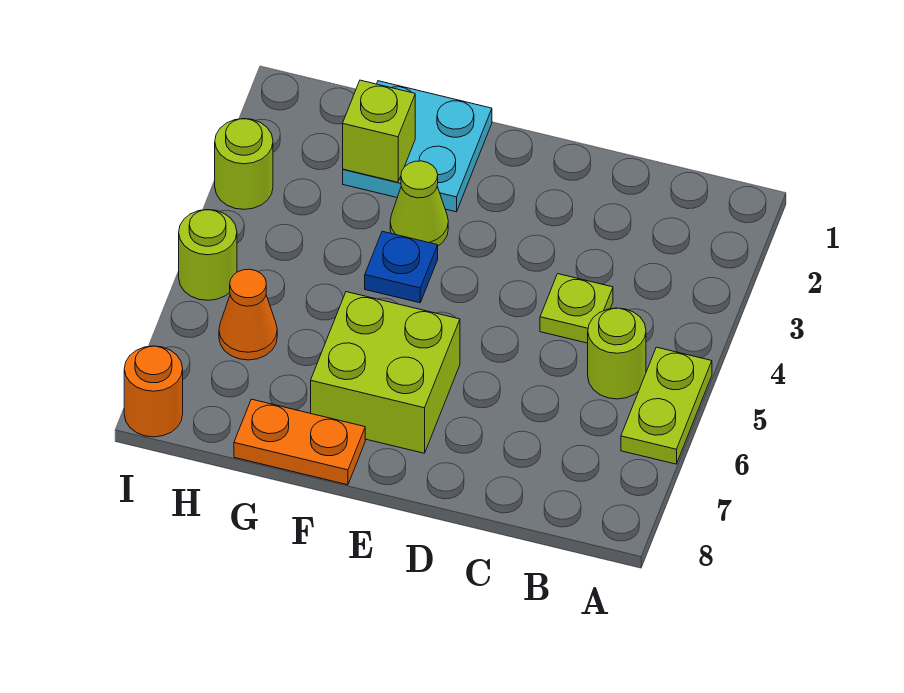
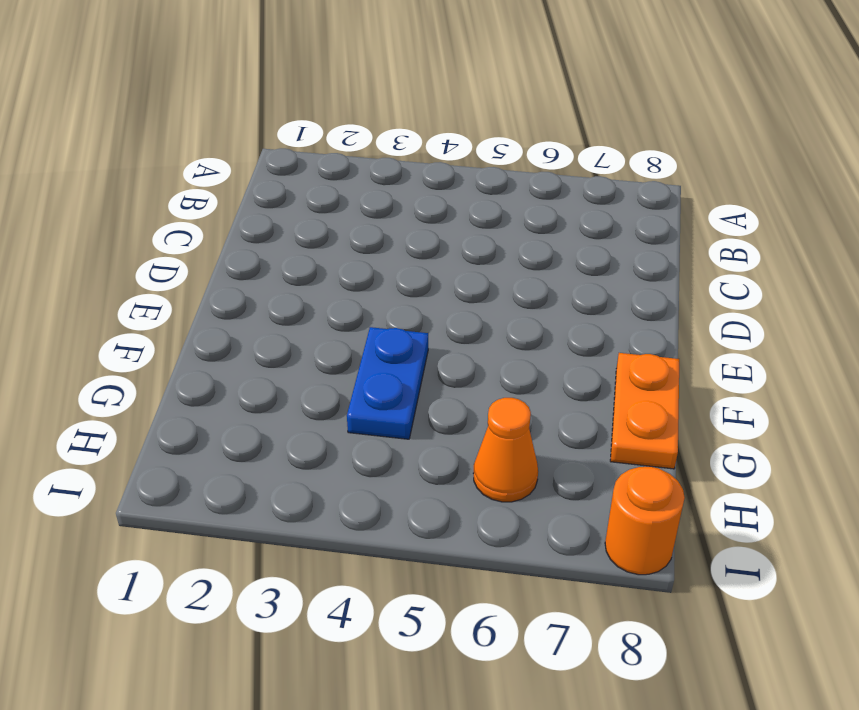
blue 1x2 plate [347,327,428,439] -> blue 1x1 plate [365,231,438,303]
none -> lime 1x2 plate [621,347,712,464]
none -> lime 1x1 round brick [588,308,646,399]
none -> lime 1x1 plate [540,274,613,343]

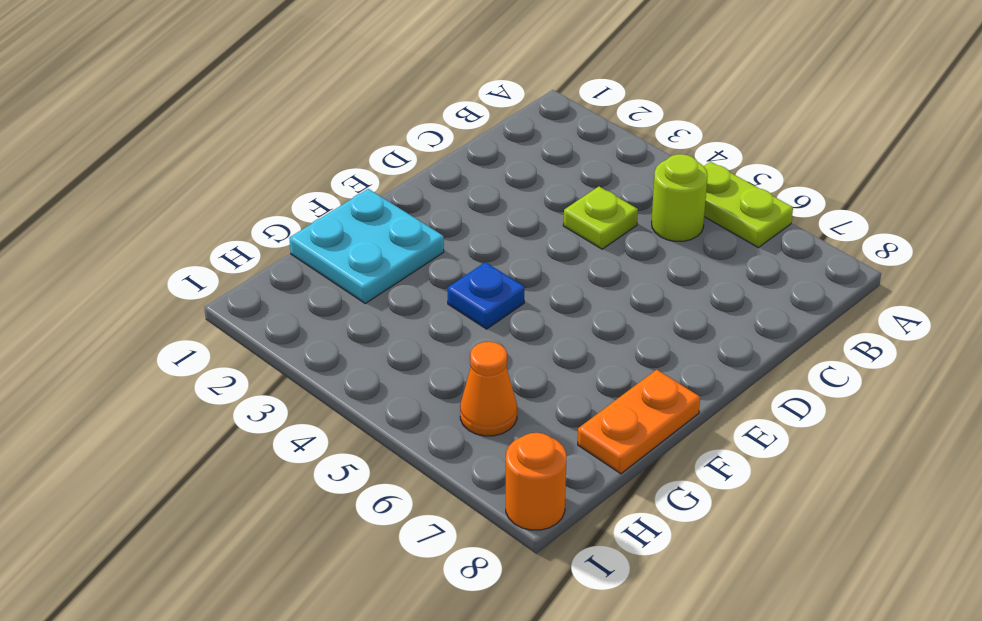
none -> lime 2x2 brick [311,292,460,453]
none -> lime 1x1 cone [390,161,448,246]
none -> lime 1x1 round brick [215,119,273,209]

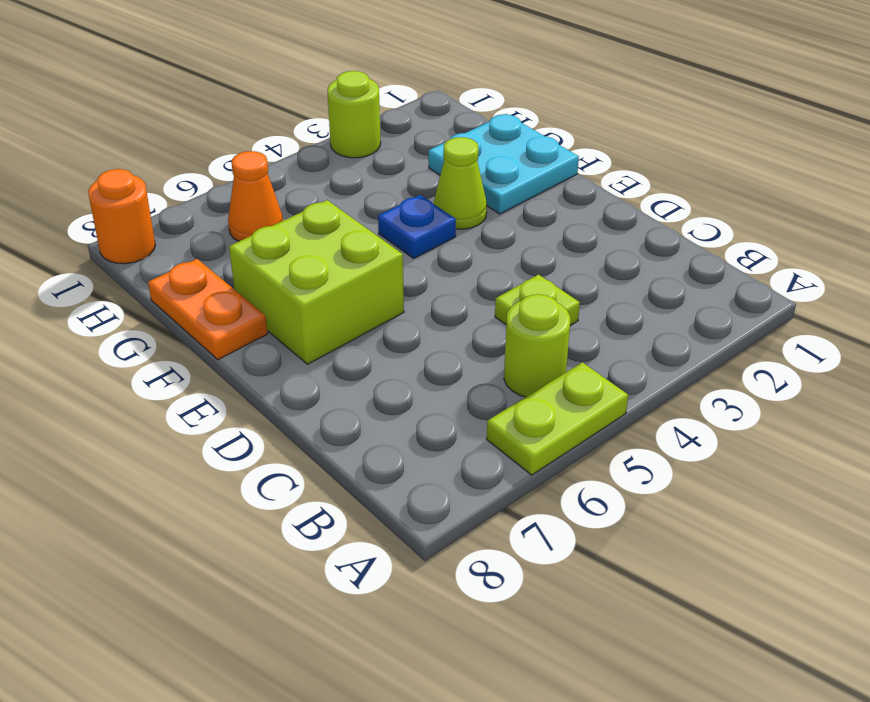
none -> lime 1x1 round brick [179,210,237,300]
none -> lime 1x1 brick [343,80,415,182]

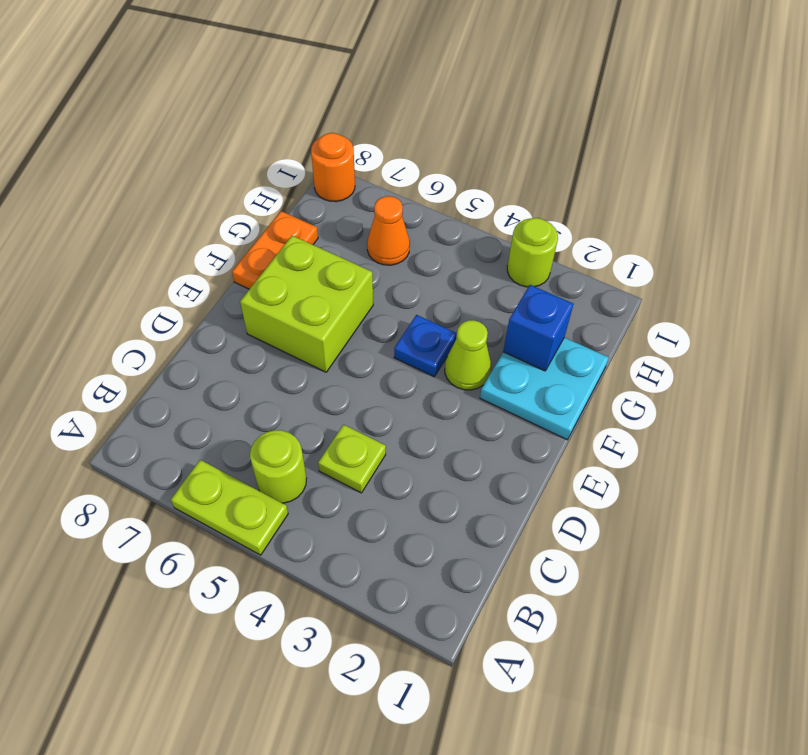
blue 1x1 brick [503,285,573,371] -> lime 1x1 brick [343,80,415,182]
none -> lime 1x1 round brick [179,210,237,300]

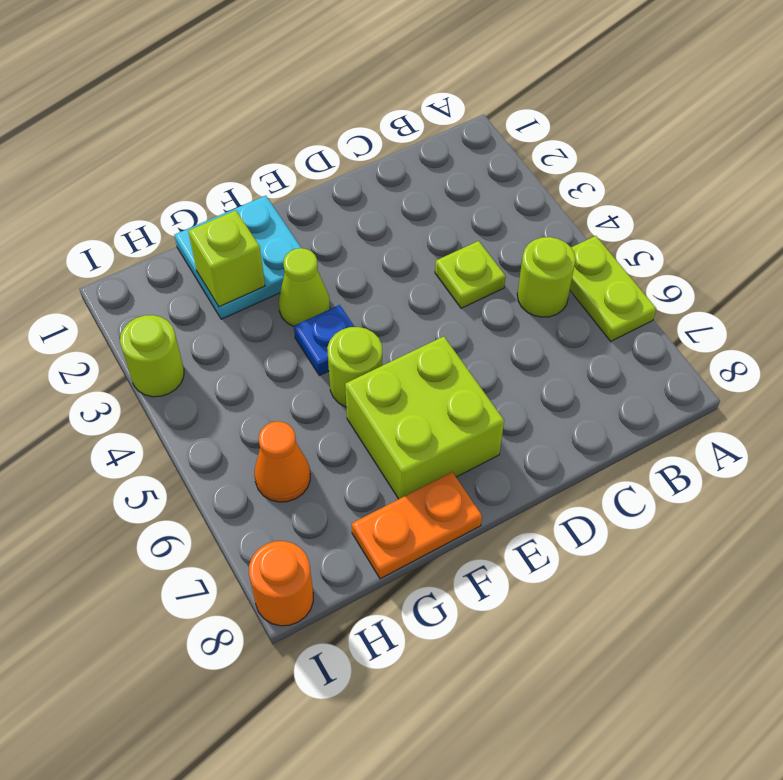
lime 1x1 round brick [327,327,382,407] -> lime 1x1 round brick moved to [179,210,237,300]

